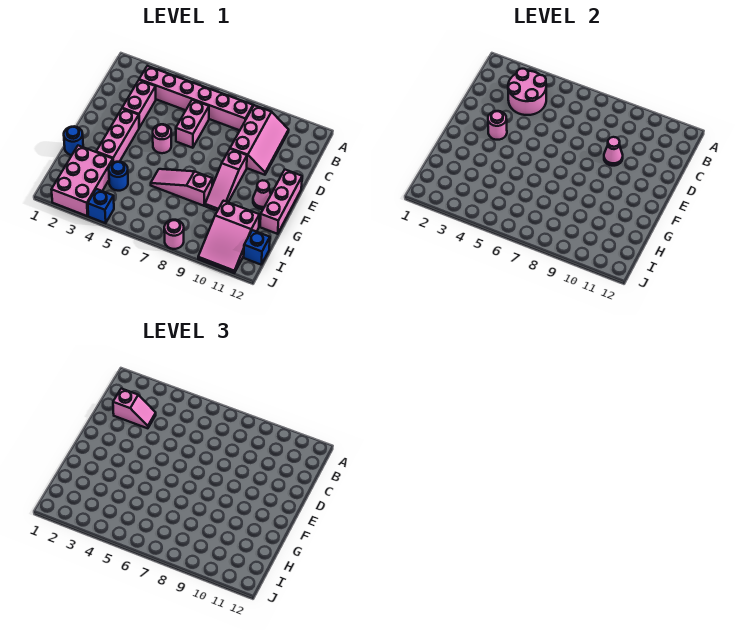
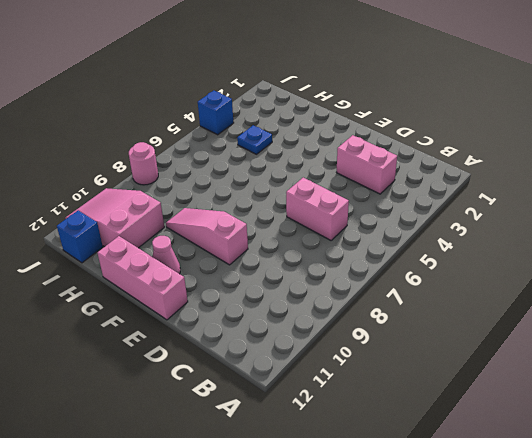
blue 1x1 plate [237,125,272,154] -> blue 1x1 round brick [109,162,128,191]
none -> pink 1x6 brick [139,66,253,130]
none -> pink 2x3 slope [230,105,289,175]
none -> pink 1x3 brick [96,109,139,163]

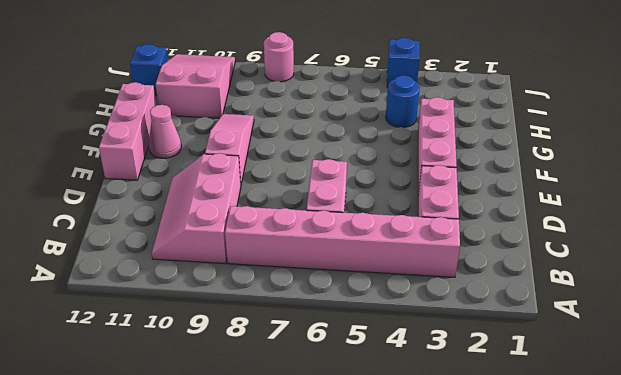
none -> pink 1x1 round brick [153,124,171,153]
none -> blue 1x1 round brick [64,126,83,155]
none -> pink 1x3 slope [151,169,212,206]

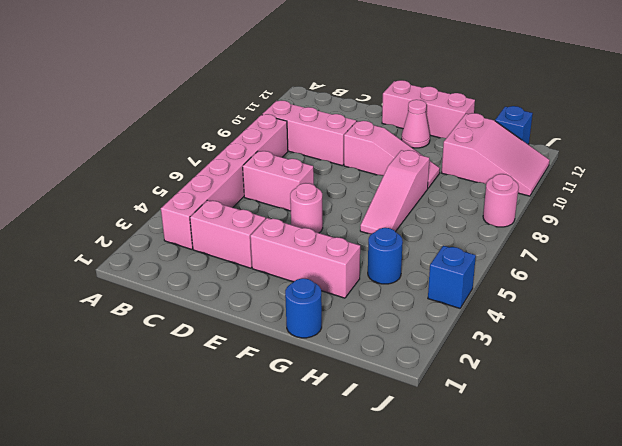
none -> pink 2x3 brick [51,146,113,216]
none -> pink 2x2 round brick [508,69,546,115]
none -> pink 1x1 cone [604,137,623,166]

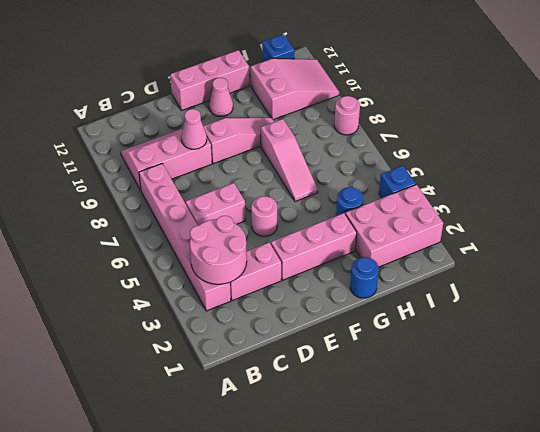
none -> pink 1x1 round brick [488,111,507,140]
none -> pink 1x2 slope [113,389,156,428]

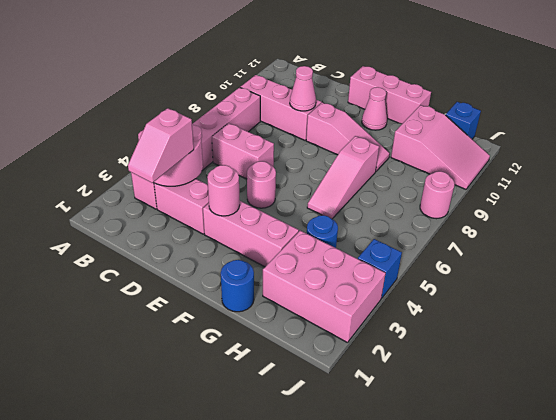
pink 1x2 slope [128,108,194,183] -> pink 1x2 slope turned to [113,389,156,428]

